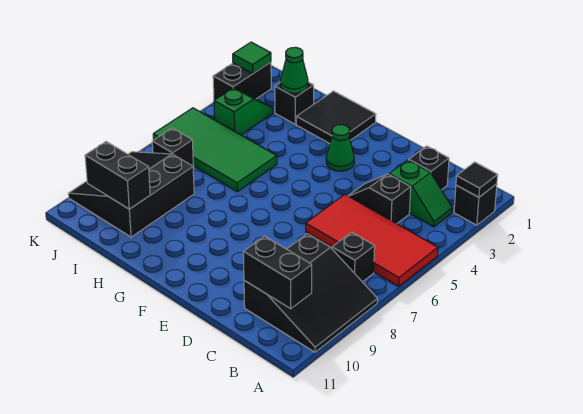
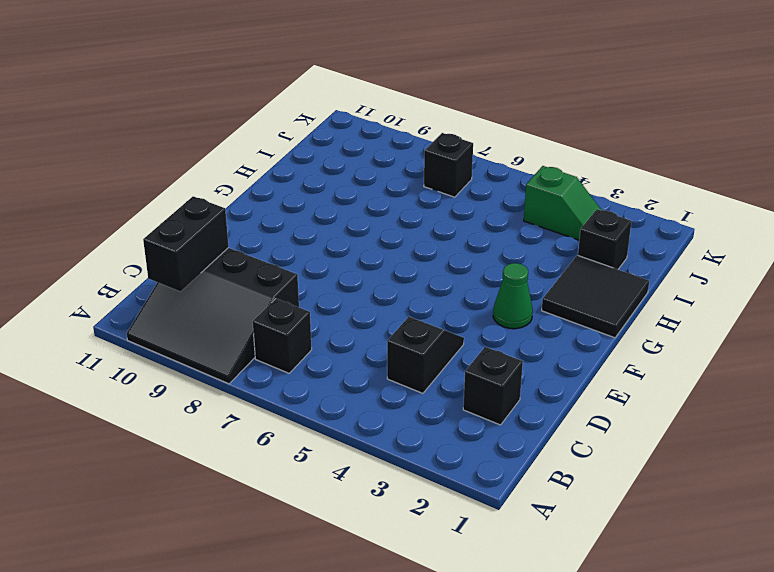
none -> black 1x1 brick [454,184,497,225]
none -> red 2x4 tile [306,194,438,286]
none -> green 1x2 slope [389,160,452,227]

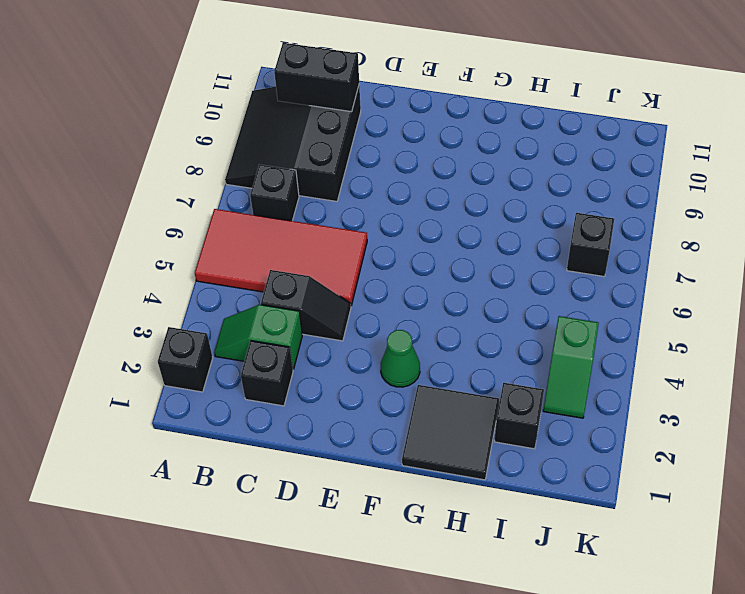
none -> green 2x4 tile [153,108,277,192]
none -> black 3x3 slope [68,152,194,237]
none -> black 1x2 brick [213,62,271,100]

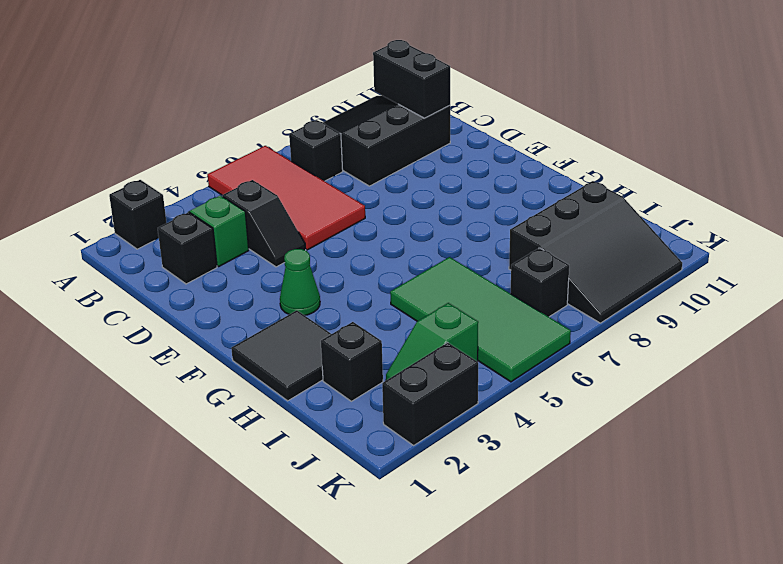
none -> black 1x1 tile [456,162,498,197]
none -> green 1x1 cone [281,47,308,94]
none -> black 1x2 brick [85,142,150,209]

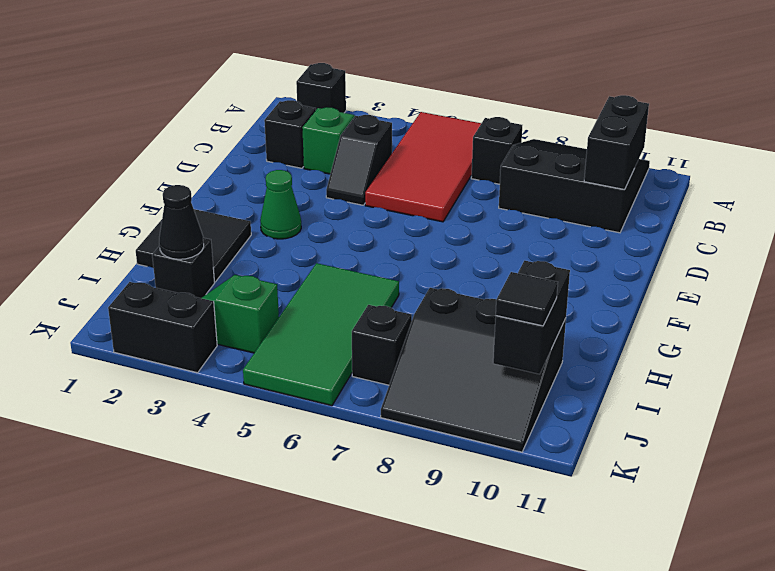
black 1x1 cone [159,185,204,259] -> green 1x1 cone [281,47,308,94]
black 1x1 tile [496,272,558,326] -> black 1x1 tile moved to [456,162,498,197]
none -> green 1x1 tile [233,42,271,73]

